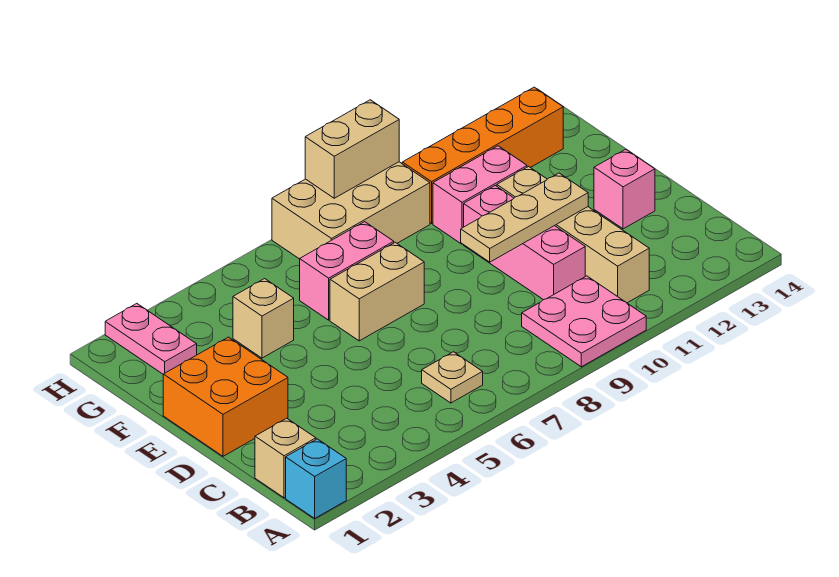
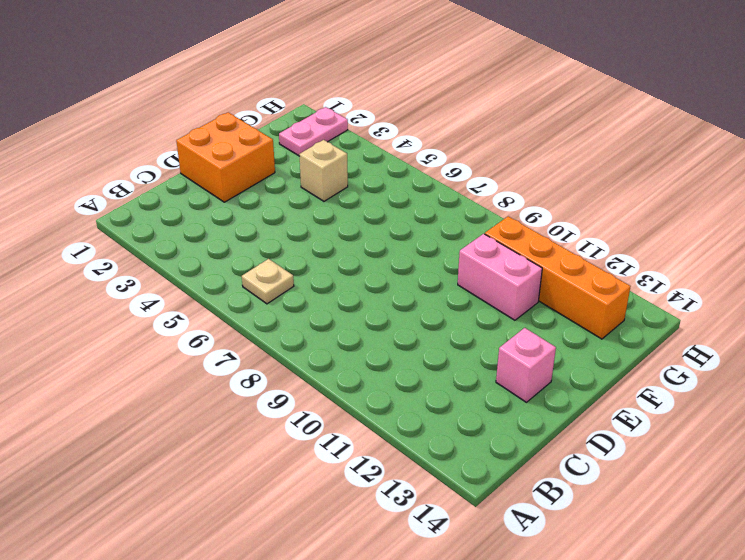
none -> cyan 1x1 brick [286,439,346,518]
none -> pink 2x2 plate [522,276,646,367]
none -> tan 1x1 brick [255,418,316,498]

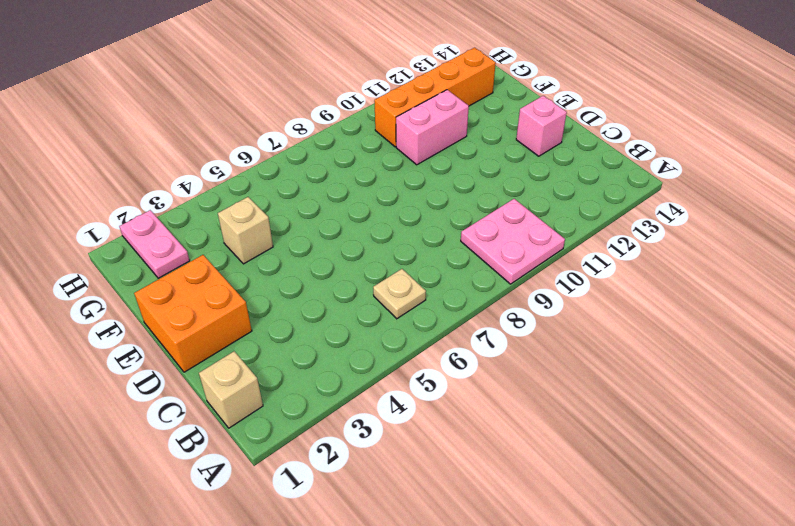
none -> cyan 1x1 brick [286,439,346,518]
none -> tan 1x4 brick [497,167,649,303]
none -> pink 1x3 brick [464,186,585,300]

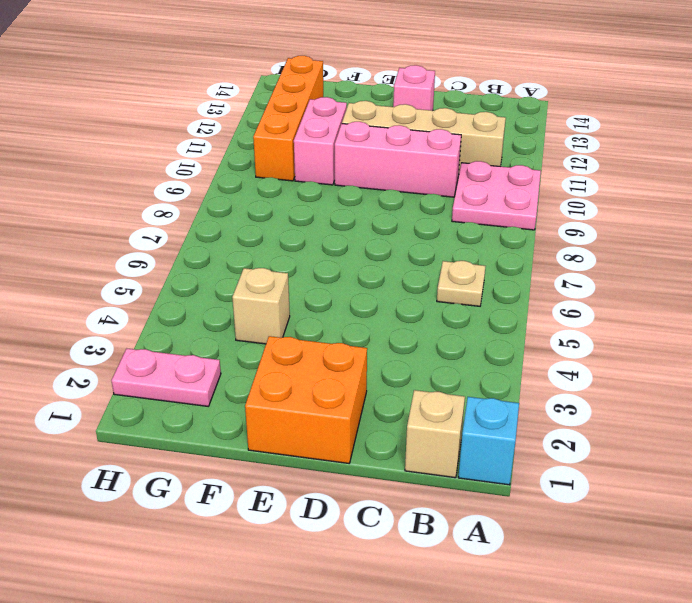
none -> tan 1x2 brick [330,242,424,341]
none -> pink 1x2 brick [300,222,394,320]
none -> tan 2x3 brick [272,162,430,259]

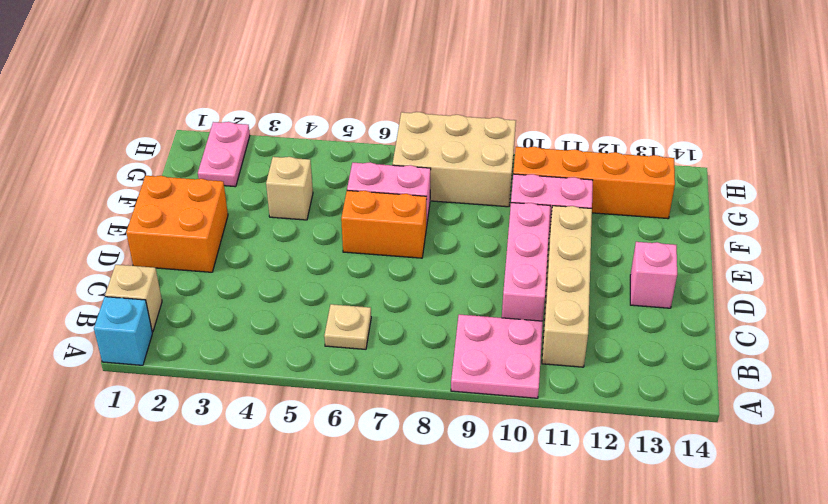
orange 1x2 brick [341,190,427,258] -> tan 1x2 brick [330,242,424,341]
none -> tan 1x3 plate [461,173,588,262]
none -> tan 1x2 brick [305,100,399,198]

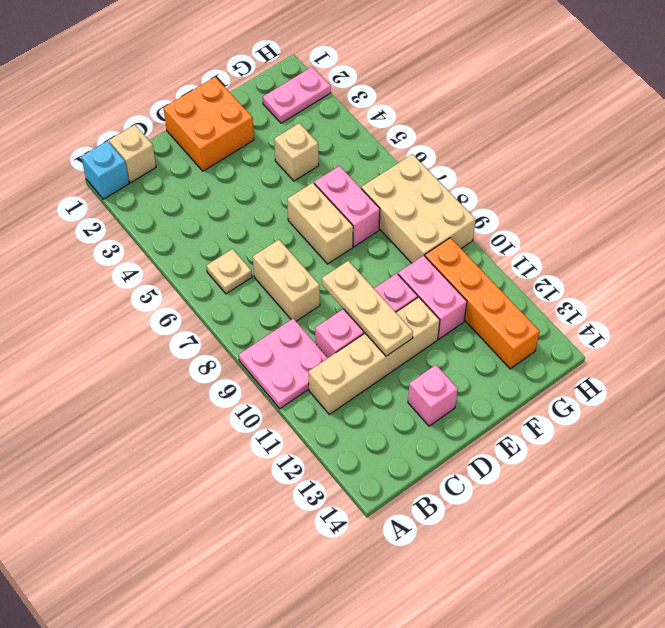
tan 1x2 brick [253,240,320,321] -> tan 1x2 brick moved to [305,100,399,198]

